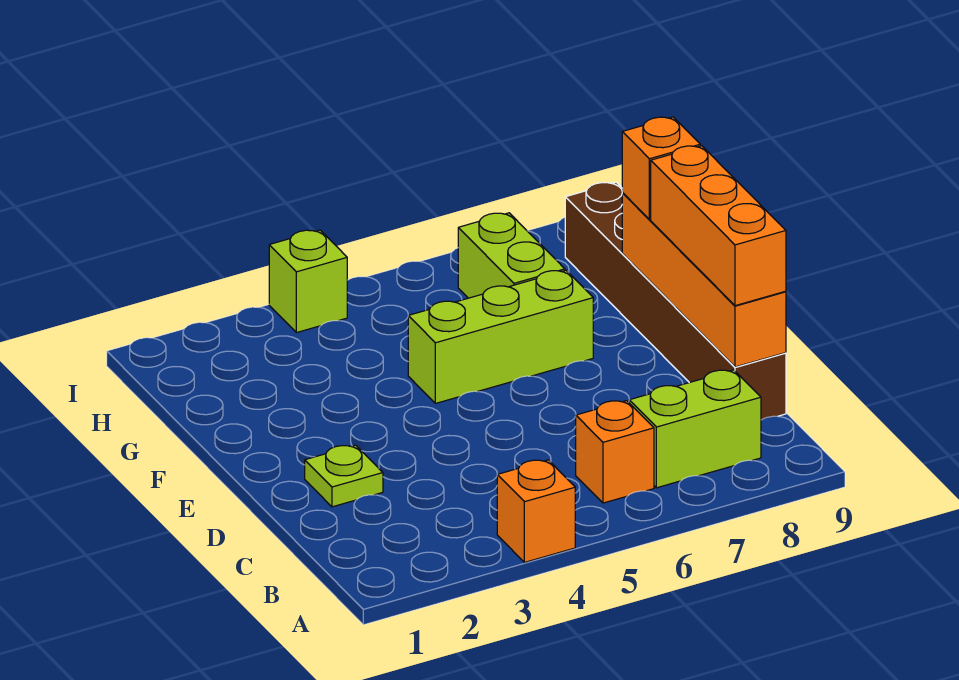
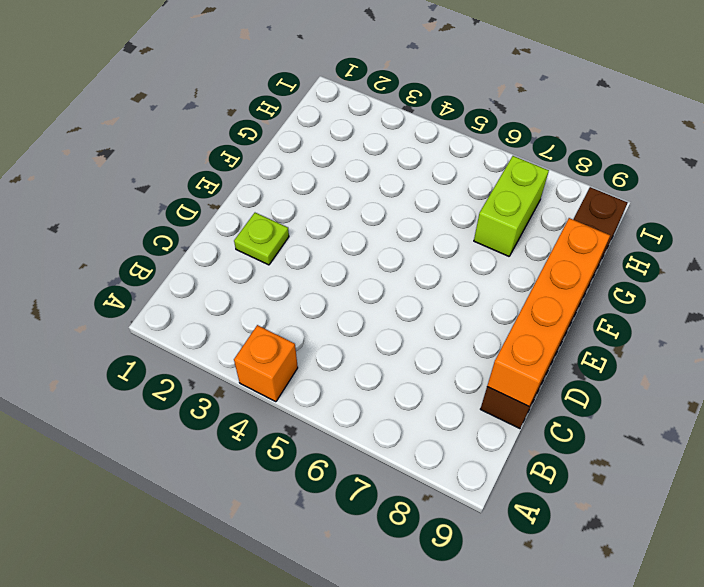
none -> orange 1x1 brick [576,401,654,503]
none -> lime 1x2 brick [629,370,761,488]

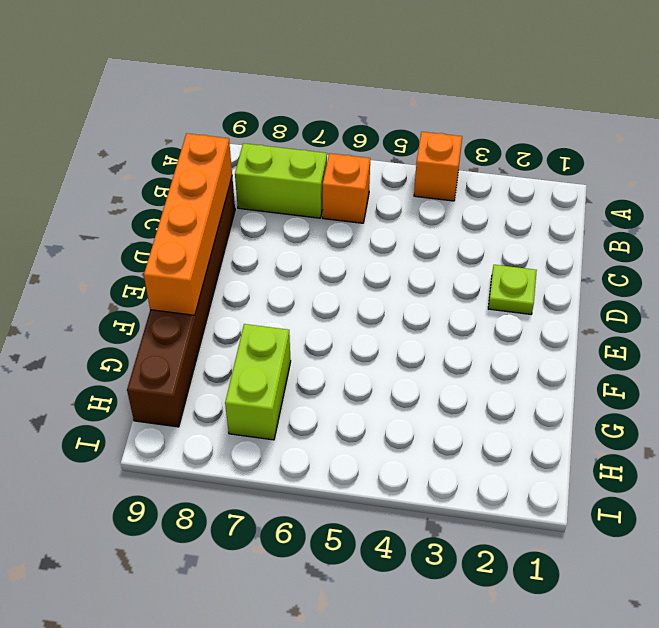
none -> lime 1x3 brick [408,270,593,403]
none -> lime 1x1 brick [269,230,347,333]

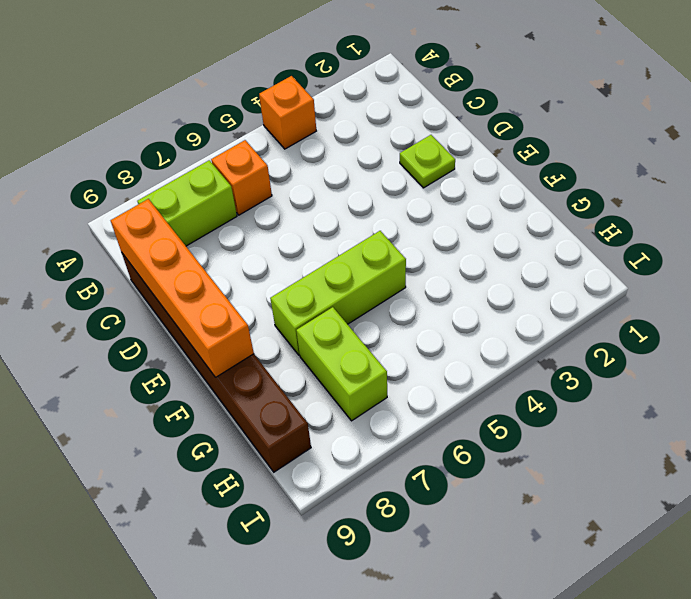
none -> lime 1x1 brick [269,230,347,333]
none -> orange 1x3 brick [651,146,786,306]

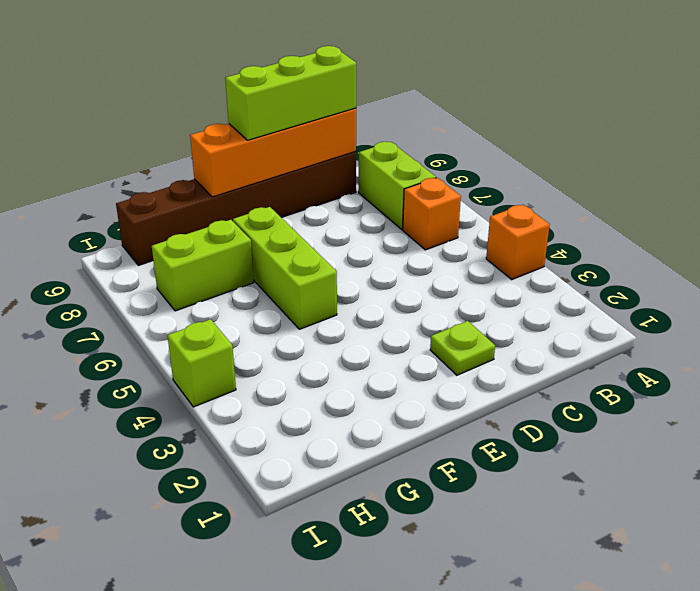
lime 1x3 brick [225,46,356,140] -> orange 1x3 brick [651,146,786,306]
none -> orange 1x1 brick [622,117,700,219]

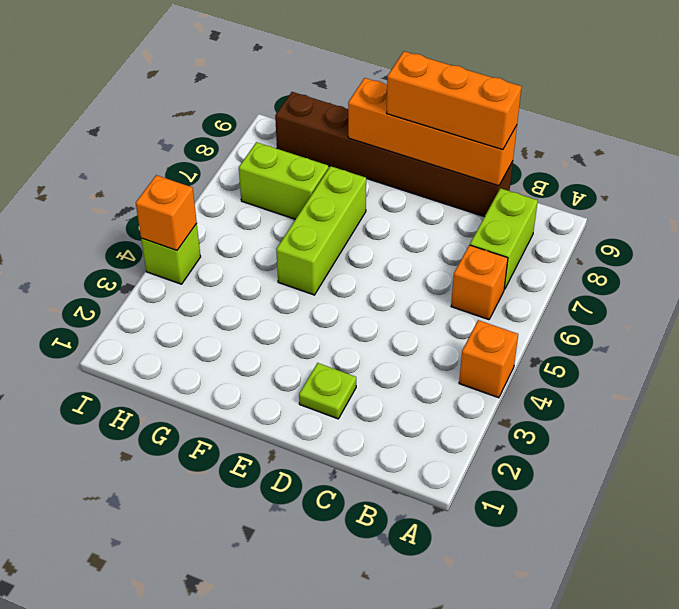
orange 1x1 brick [136,175,197,250] -> orange 1x1 brick moved to [622,117,700,219]

